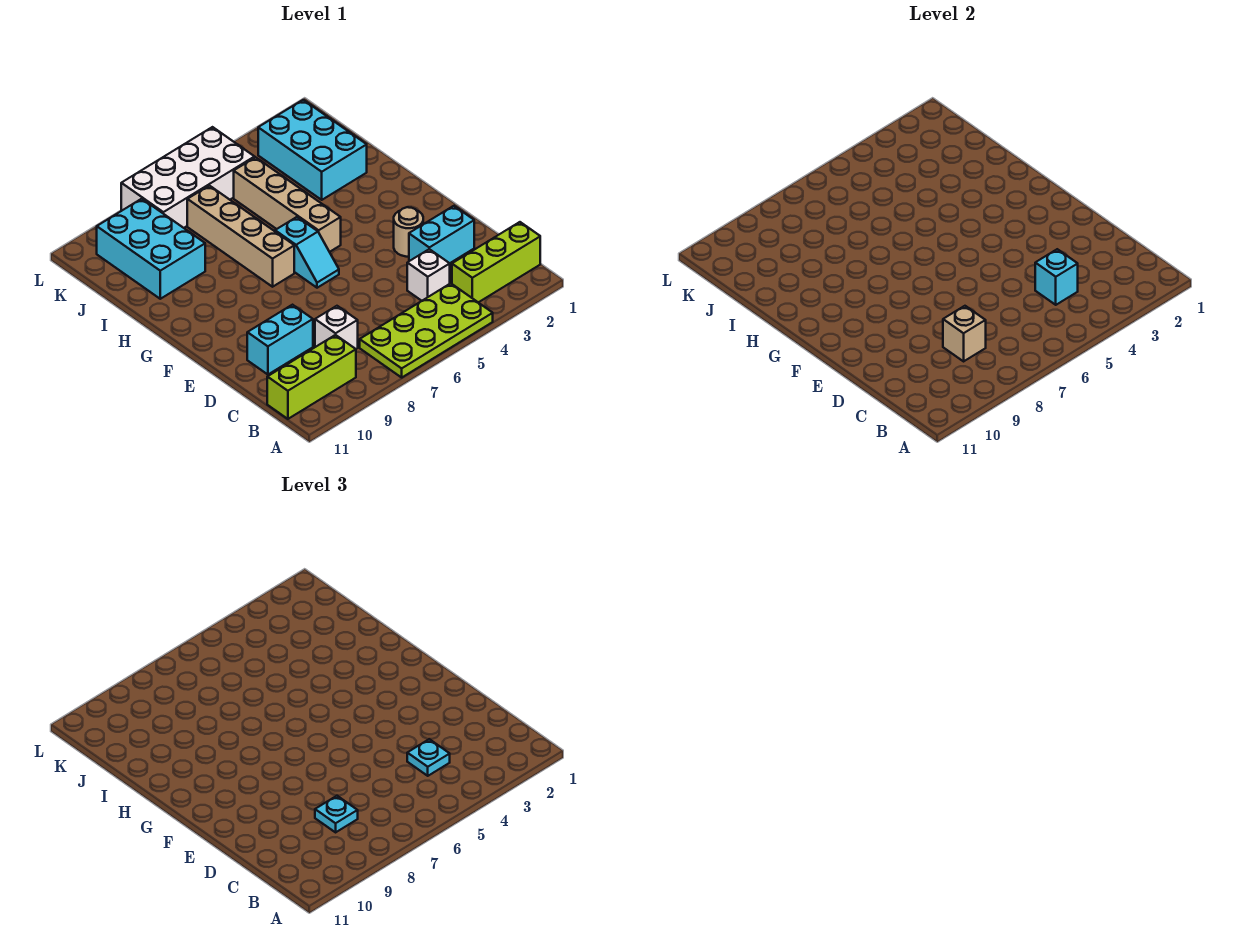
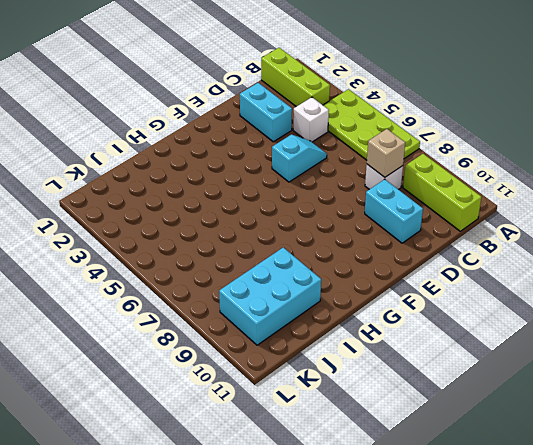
cyan 1x2 slope [272,134,327,182] -> cyan 1x2 slope moved to [275,217,339,288]
none -> tan 1x1 round brick [394,207,423,257]
none -> tan 1x4 brick [234,157,341,252]
none -> tan 1x4 brick [187,186,294,287]

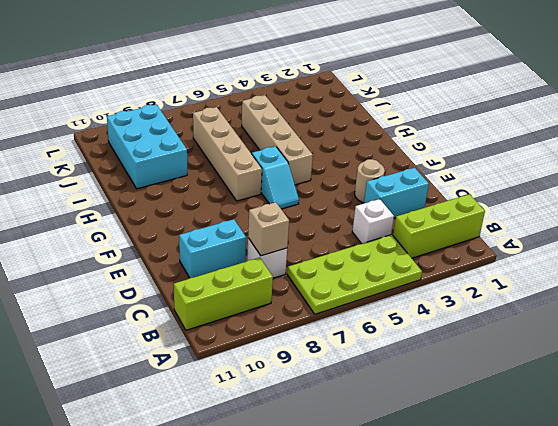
none -> cyan 2x3 brick [258,100,367,200]
none -> white 2x4 brick [121,127,255,228]
none -> cyan 1x1 brick [1035,249,1078,305]

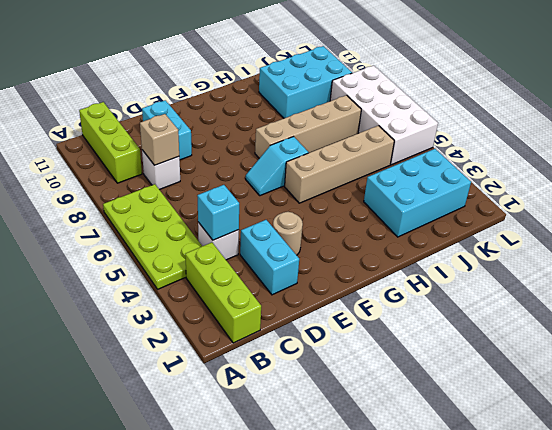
none -> cyan 1x1 plate [407,739,450,776]
none -> cyan 1x1 plate [315,796,358,832]

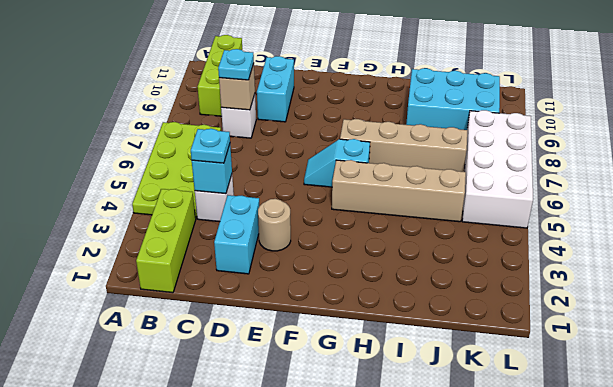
none -> cyan 2x3 brick [258,100,367,200]

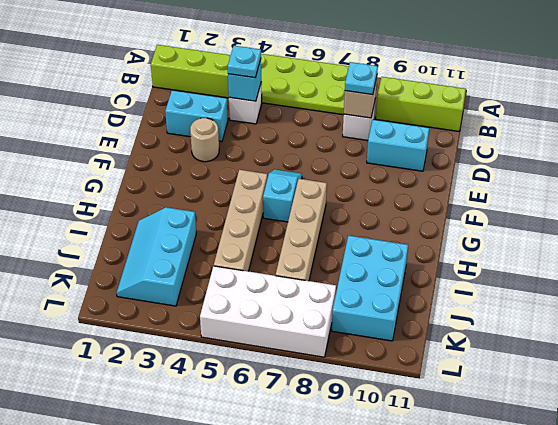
cyan 2x3 slope [117,207,196,306] -> cyan 2x3 brick [258,100,367,200]

